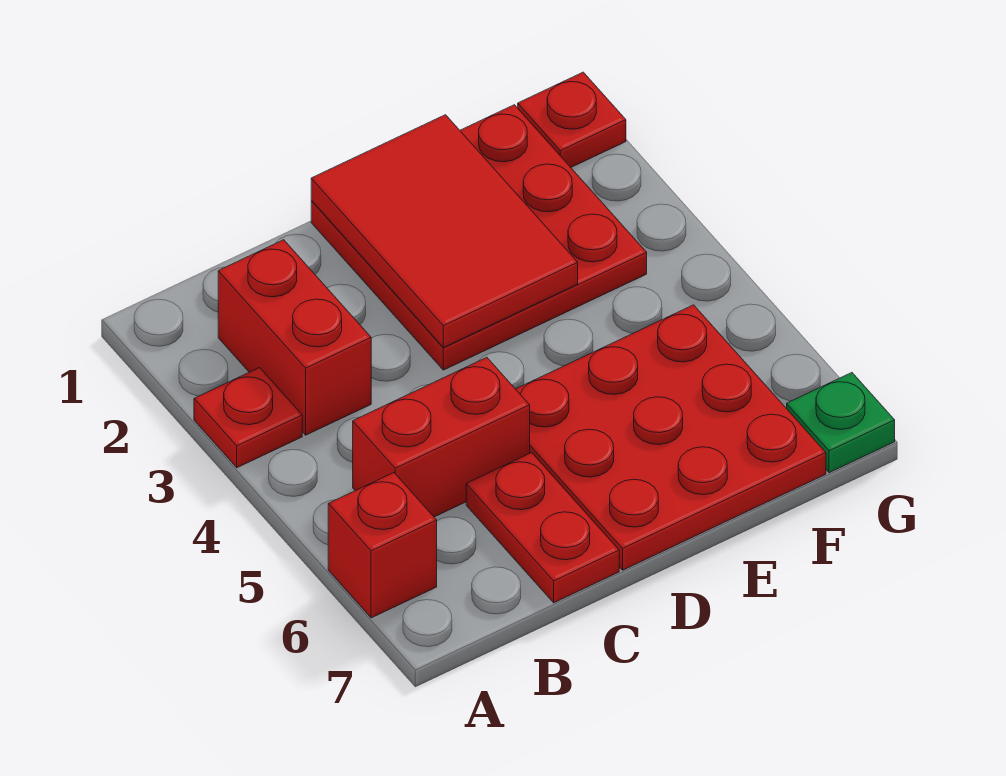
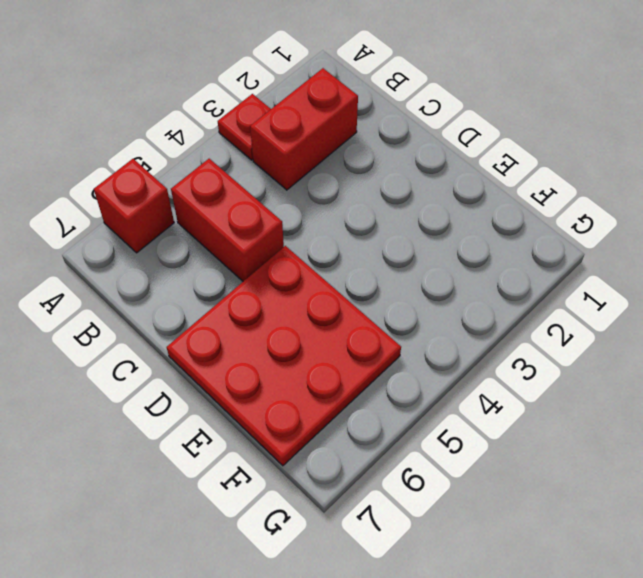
none -> red 1x2 plate [466,453,619,603]
none -> red 3x3 plate [311,105,647,370]

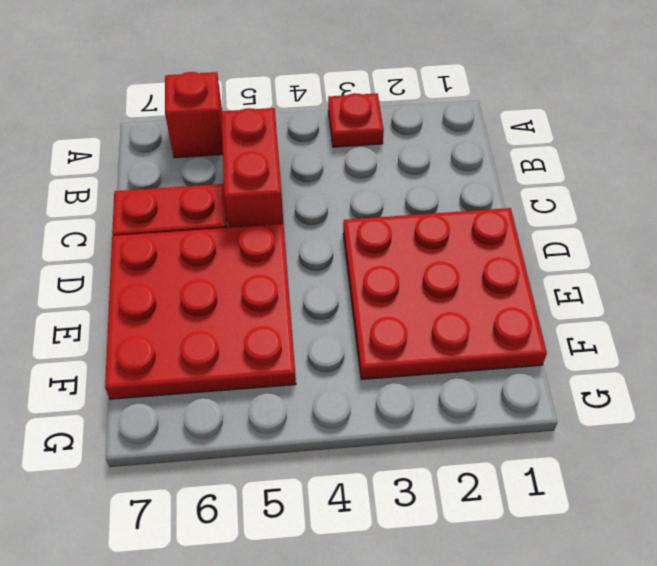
none -> red 1x2 brick [218,240,371,435]
none -> red 1x1 plate [518,72,626,167]

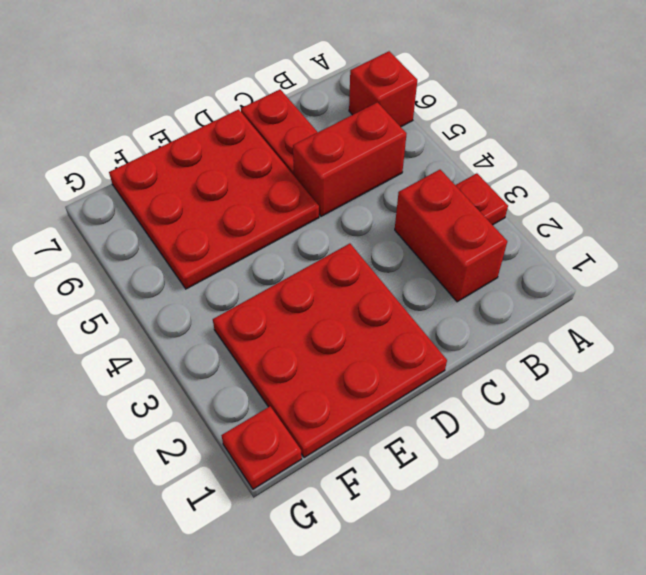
none -> green 1x1 plate [787,373,895,473]
none -> red 2x3 tile [311,115,578,348]

